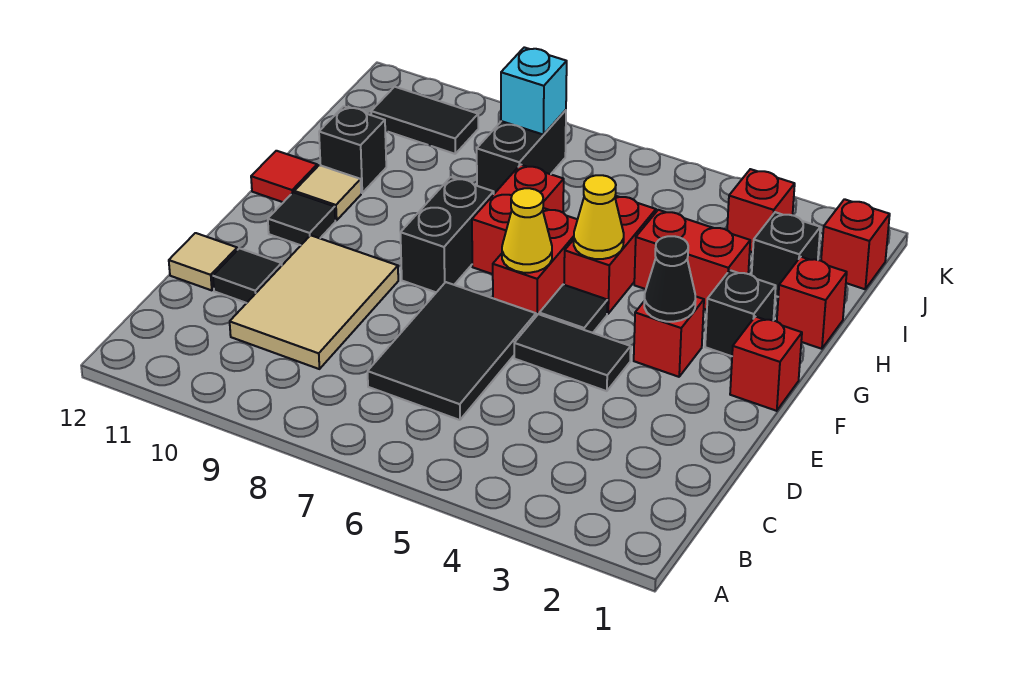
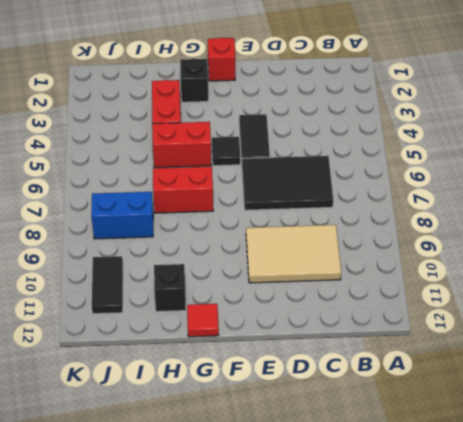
blue 1x2 brick [91,192,153,239] -> black 1x2 brick [477,110,566,194]
none -> black 1x1 tile [213,248,282,303]
none -> tan 1x1 tile [169,233,237,290]
none -> red 1x1 brick [634,296,704,377]

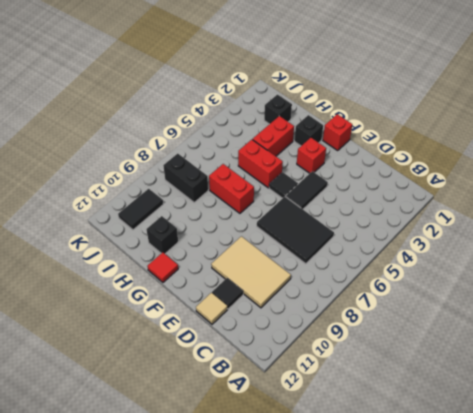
none -> red 1x2 brick [493,208,577,316]
none -> black 1x2 brick [400,177,494,292]
none -> black 1x1 tile [268,192,335,245]

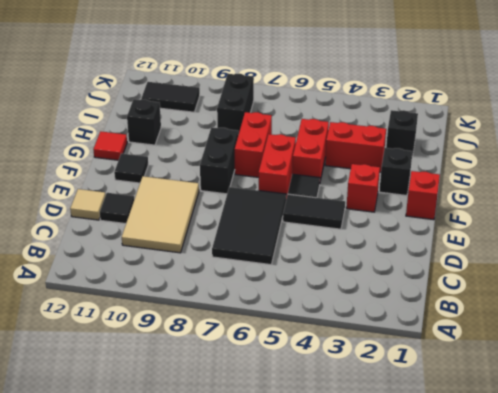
none -> tan 1x1 tile [294,165,361,221]
none -> red 1x1 brick [777,257,847,349]
none -> red 1x1 brick [821,199,890,289]

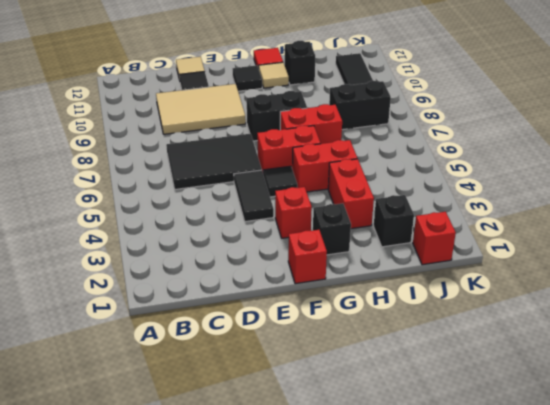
none -> red 1x1 brick [777,257,847,349]
none -> red 1x1 brick [727,169,795,252]
none -> black 1x1 cone [644,236,696,322]

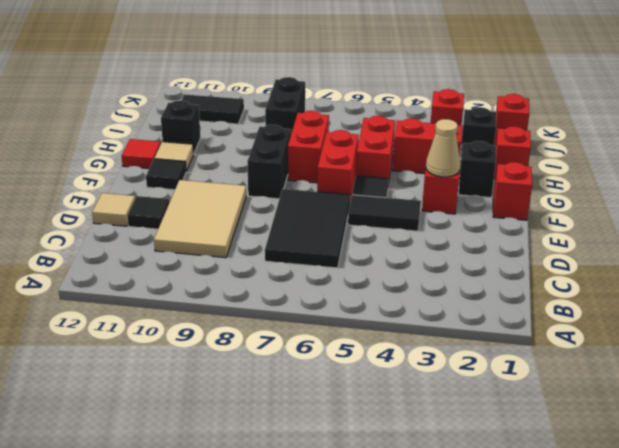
tan 1x1 cone [426,119,460,177] -> black 1x1 cone [644,236,696,322]
none -> yellow 1x1 cone [502,188,552,273]
none -> yellow 1x1 cone [574,175,624,259]
none -> cyan 1x1 brick [501,47,567,135]

